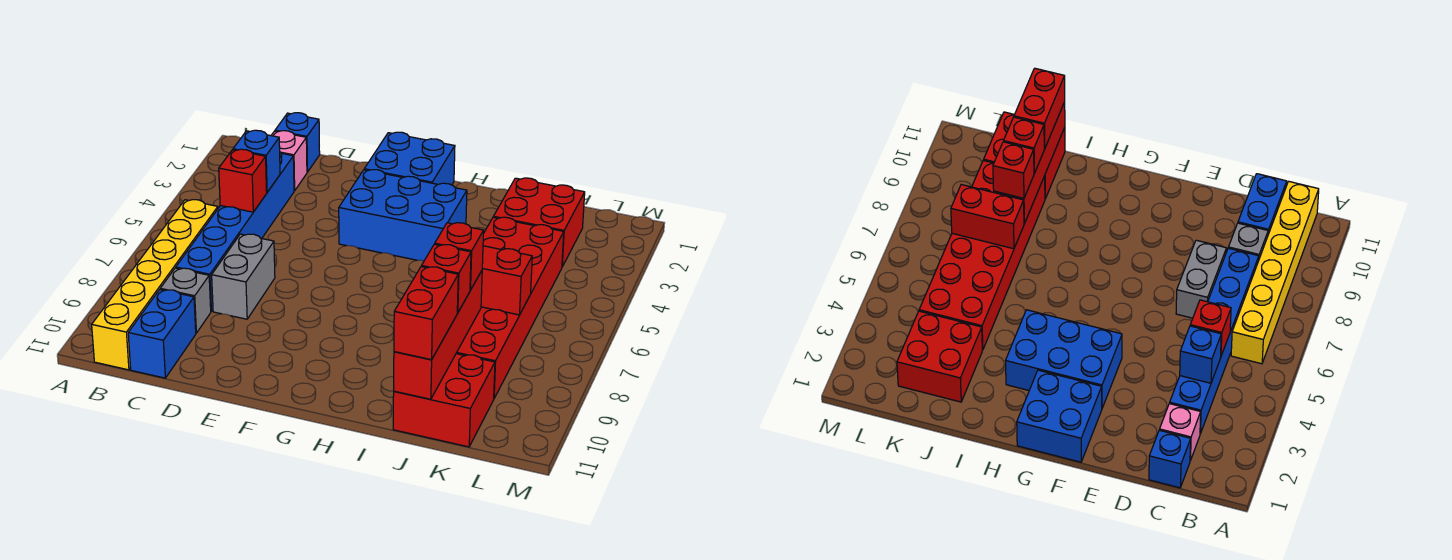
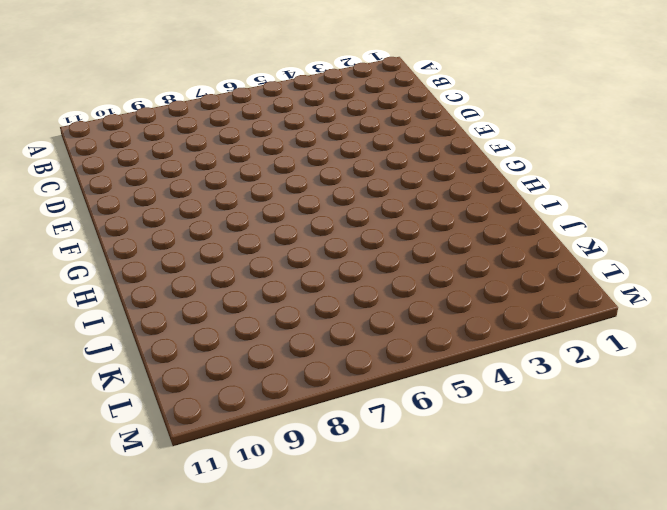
none -> yellow 1x6 brick [92,200,218,370]
none -> blue 1x1 brick [275,113,320,172]
none -> pink 1x1 brick [271,131,307,191]

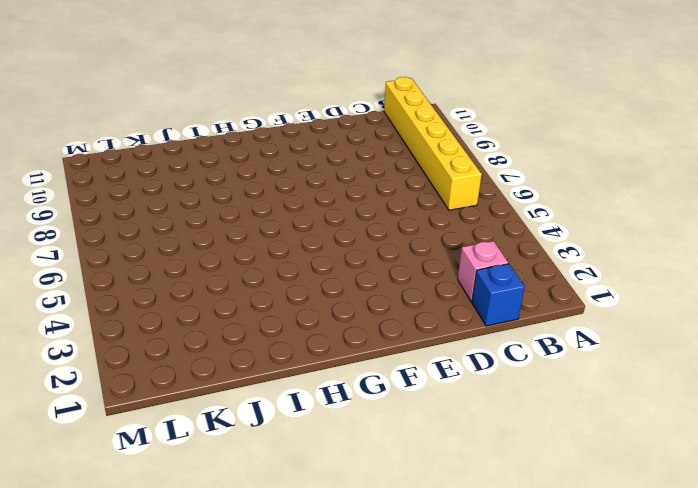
none -> blue 1x6 brick [176,152,294,311]
none -> grey 1x1 brick [160,268,211,333]
none -> blue 1x2 brick [128,290,196,378]

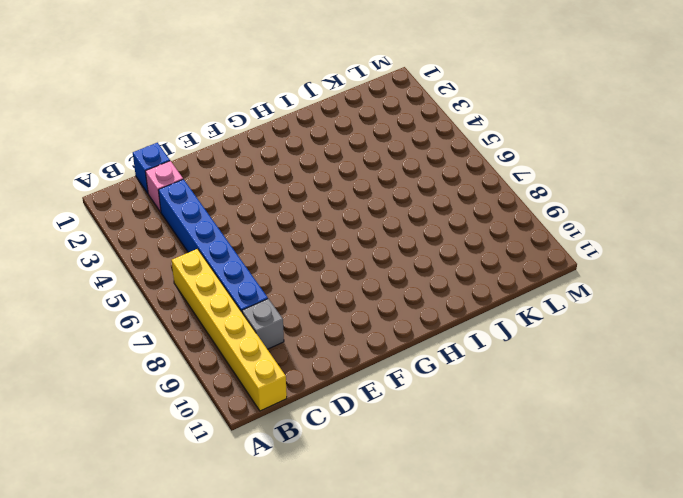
none -> blue 1x2 brick [128,290,196,378]
none -> grey 1x2 brick [212,234,275,319]
none -> blue 2x2 brick [364,132,455,185]

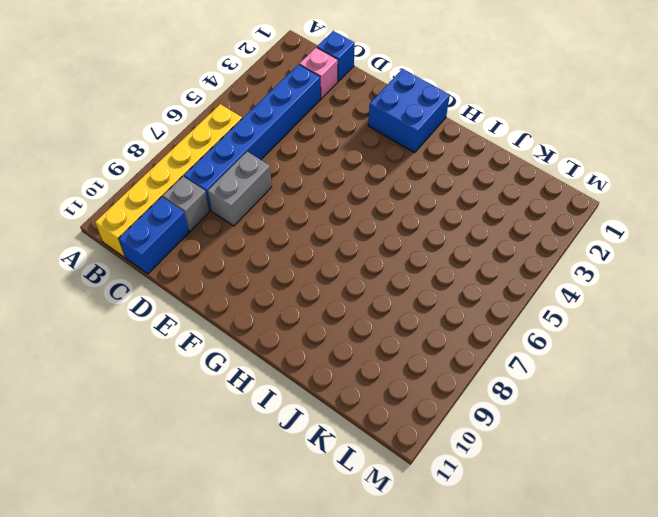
none -> blue 2x3 brick [339,170,467,261]
none -> red 2x2 brick [493,178,585,267]
none -> red 2x6 brick [456,217,564,398]

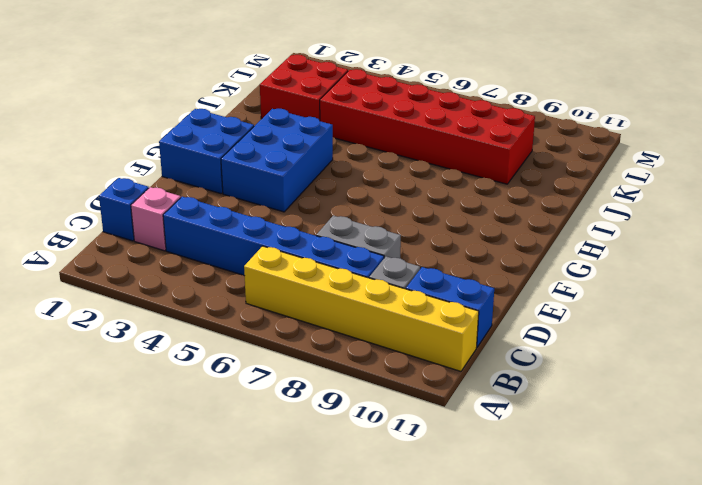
none -> red 2x2 brick [393,354,495,447]
none -> blue 1x1 brick [233,130,280,192]
none -> red 1x1 brick [219,149,267,212]

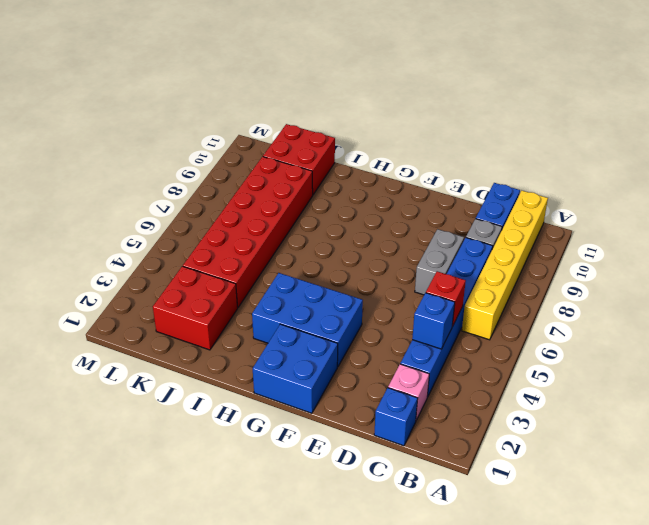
none -> red 1x2 brick [481,246,532,315]
none -> red 1x4 brick [394,271,482,399]
none -> red 1x1 brick [435,223,484,290]

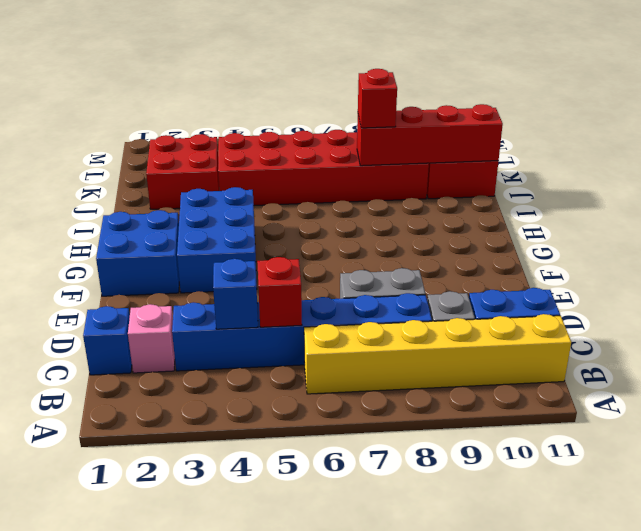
none -> red 1x2 brick [481,246,532,315]
none -> red 1x1 brick [422,244,471,313]
none -> red 1x2 brick [394,267,458,360]

